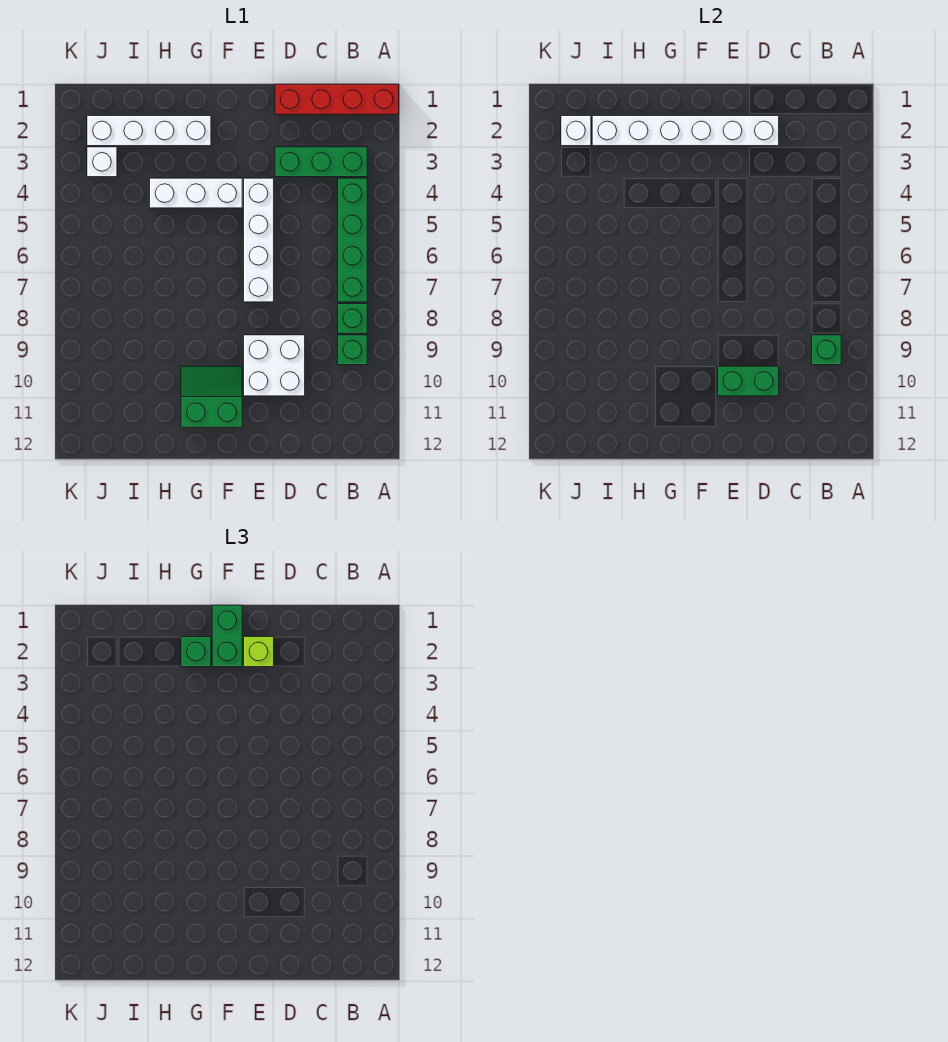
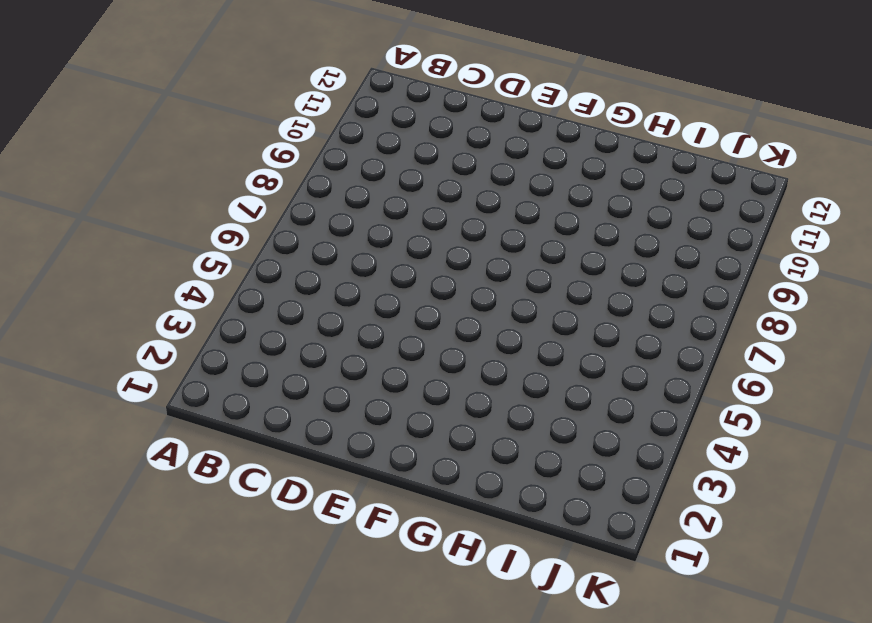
none -> red 1x4 brick [275,84,399,114]
none -> green 1x3 brick [275,147,367,177]
none -> green 1x4 brick [338,178,367,302]

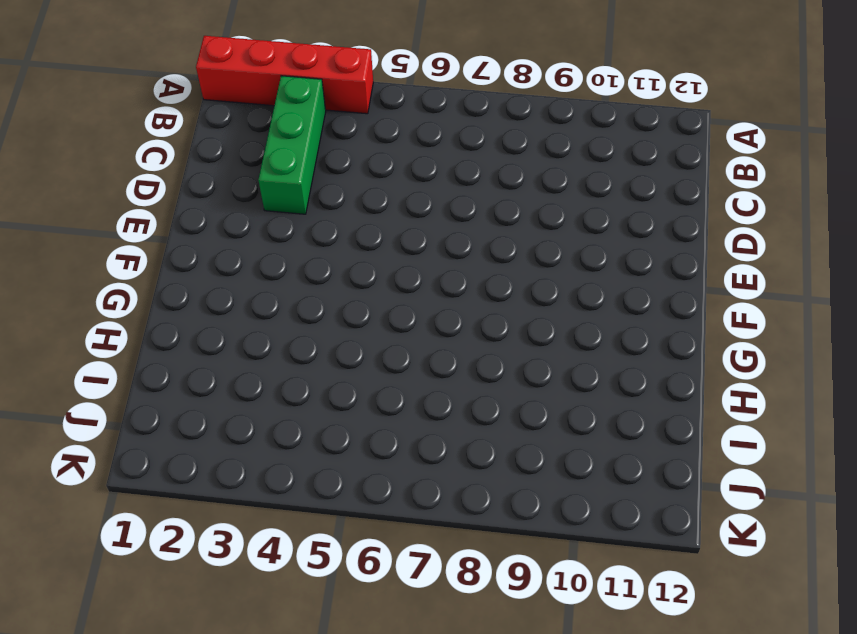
red 1x4 brick [196,36,373,114] -> red 1x4 brick turned to [275,84,399,114]
none -> green 1x4 brick [338,178,367,302]
none -> green 1x1 brick [338,304,367,333]
none -> green 1x1 brick [338,335,367,365]

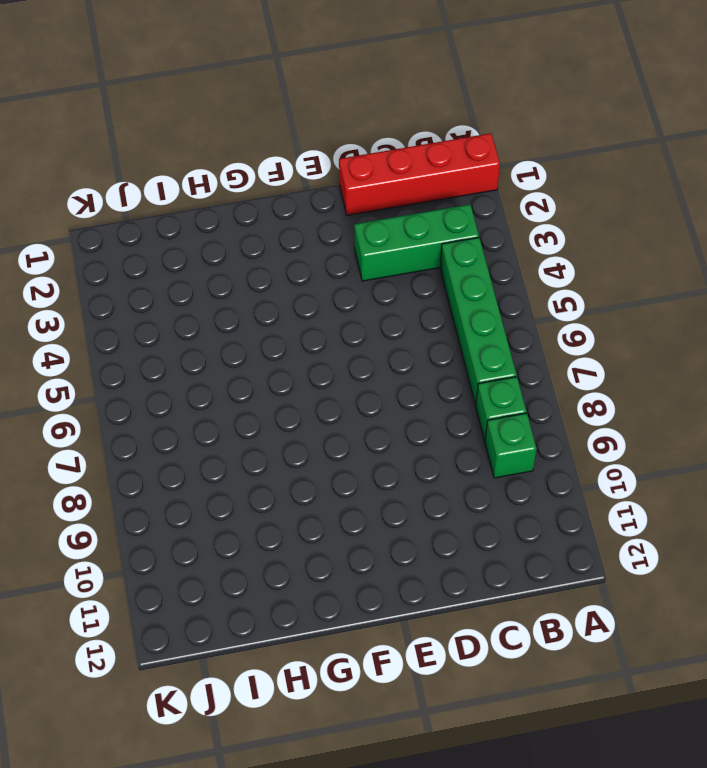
none -> white 2x2 brick [244,335,305,396]
none -> white 1x4 brick [244,178,274,302]
none -> white 1x3 brick [150,178,242,208]

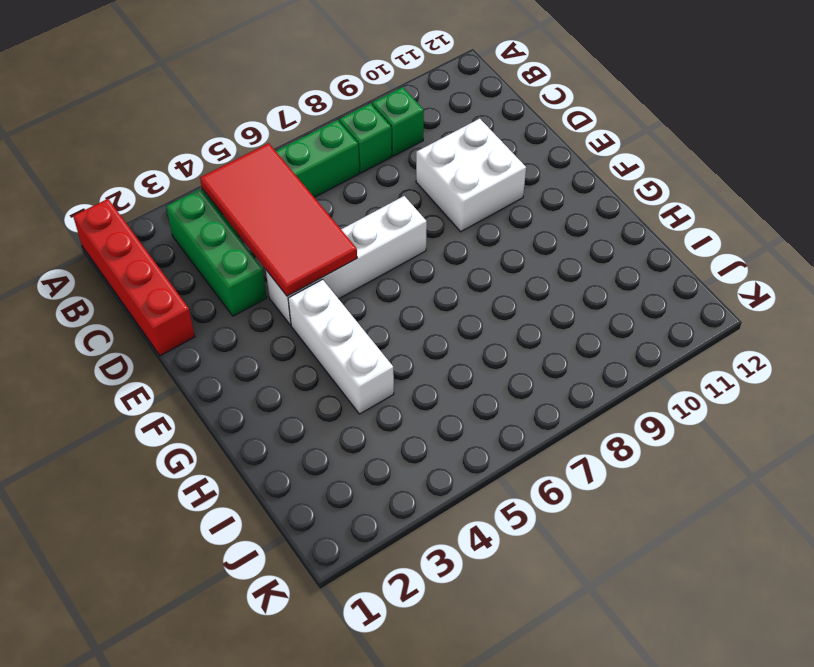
red 2x4 tile [200,143,357,296] -> none
none -> green 2x2 slope [181,366,242,427]
none -> white 1x4 brick [87,116,211,146]
none -> white 1x1 brick [87,147,117,177]

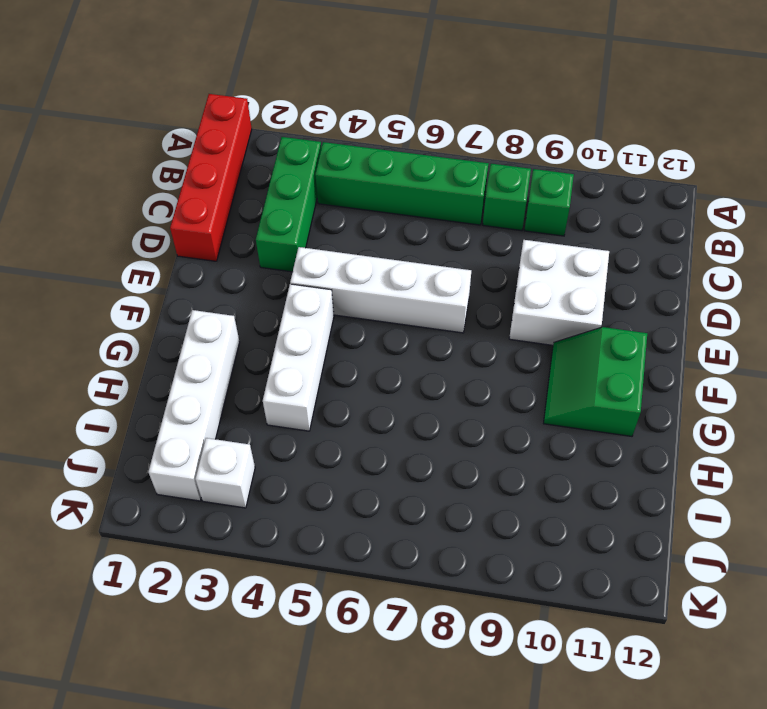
none -> green 1x1 brick [812,335,841,365]
none -> white 1x6 brick [592,116,779,146]
none -> green 1x2 brick [718,366,779,396]

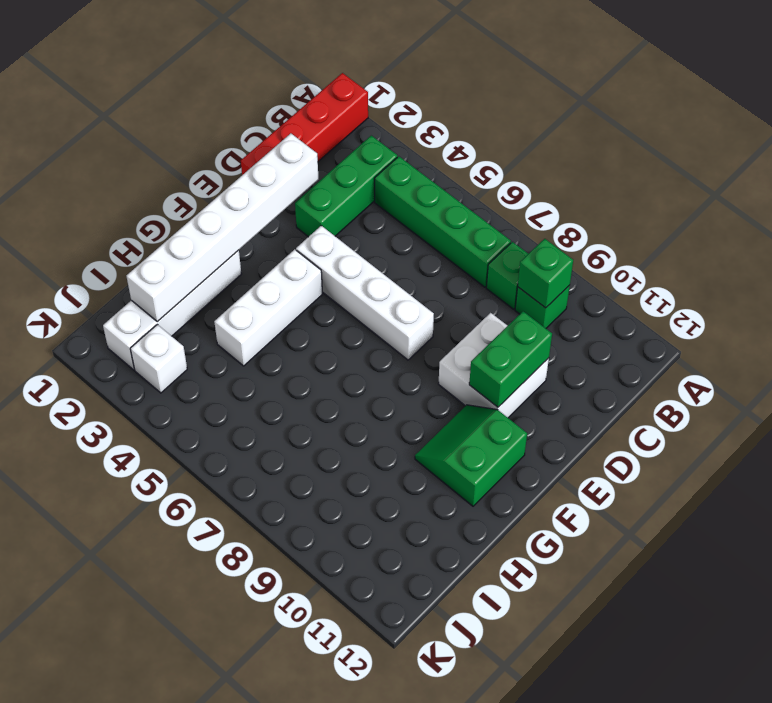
none -> white 1x1 brick [561,116,591,146]
none -> lime 1x1 brick [244,637,274,667]
none -> green 1x2 brick [212,605,242,667]

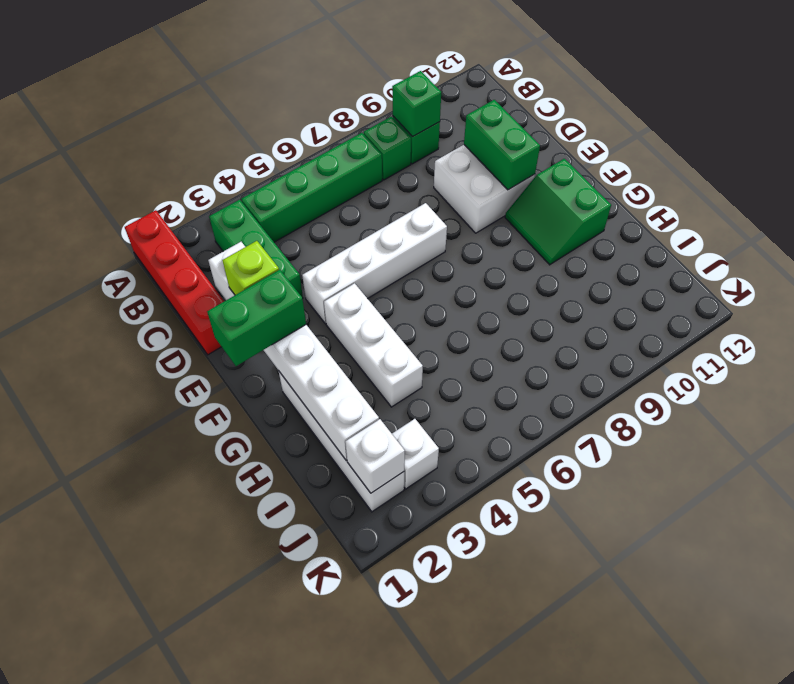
none -> green 1x1 brick [181,637,211,667]

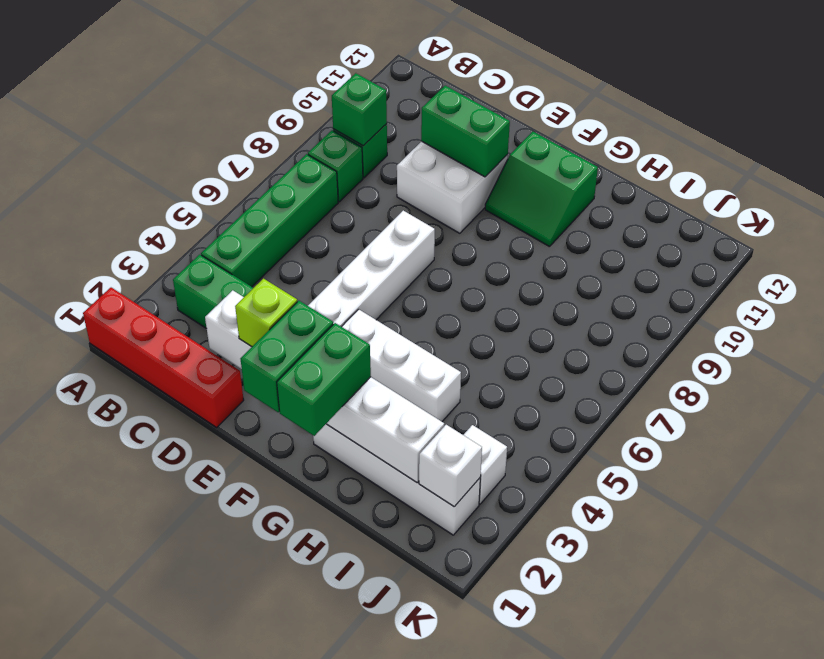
green 1x2 brick [277,323,371,436] -> green 1x1 brick [181,637,211,667]

